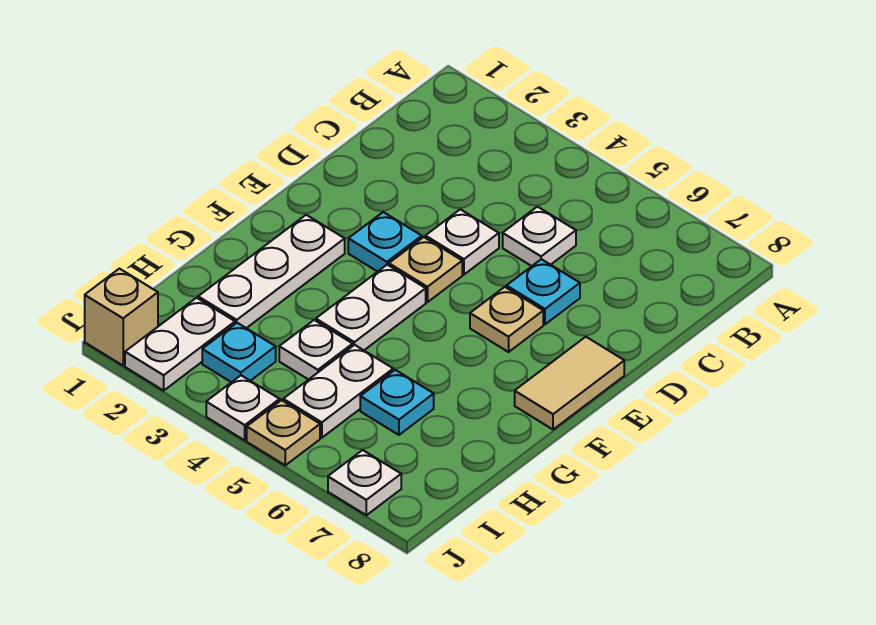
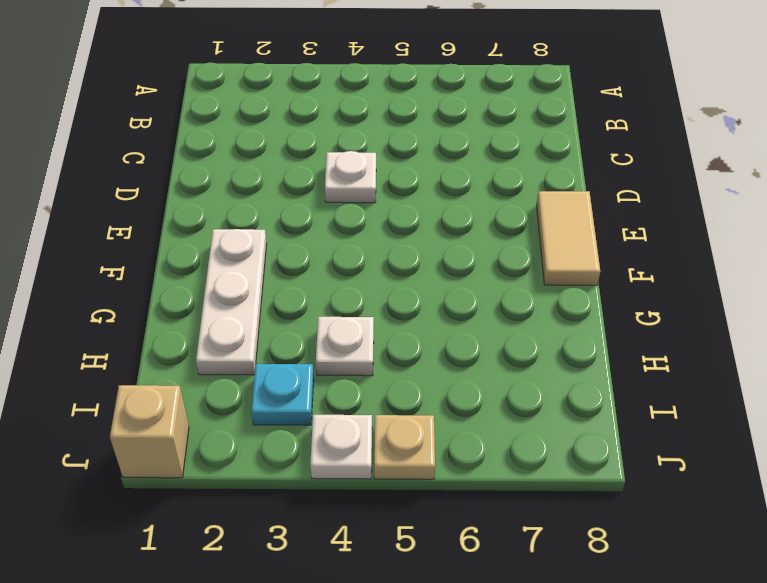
none -> white 1x1 plate [503,207,576,266]
none -> cyan 1x1 plate [507,259,580,324]
none -> cyan 1x1 plate [348,212,422,272]

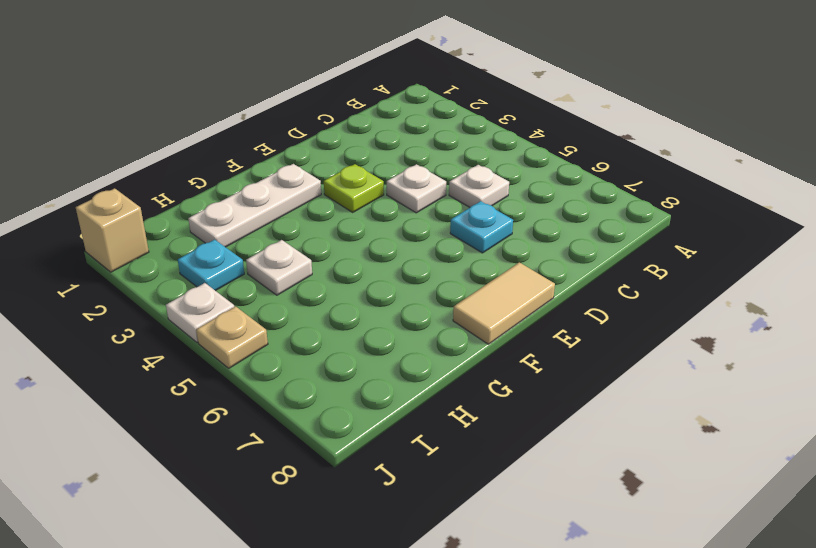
lime 1x1 plate [324,164,384,212] -> cyan 1x1 plate [348,212,422,272]
none -> tan 1x1 plate [389,237,462,302]
none -> tan 1x1 plate [470,287,543,352]
none -> white 1x2 plate [316,265,426,350]

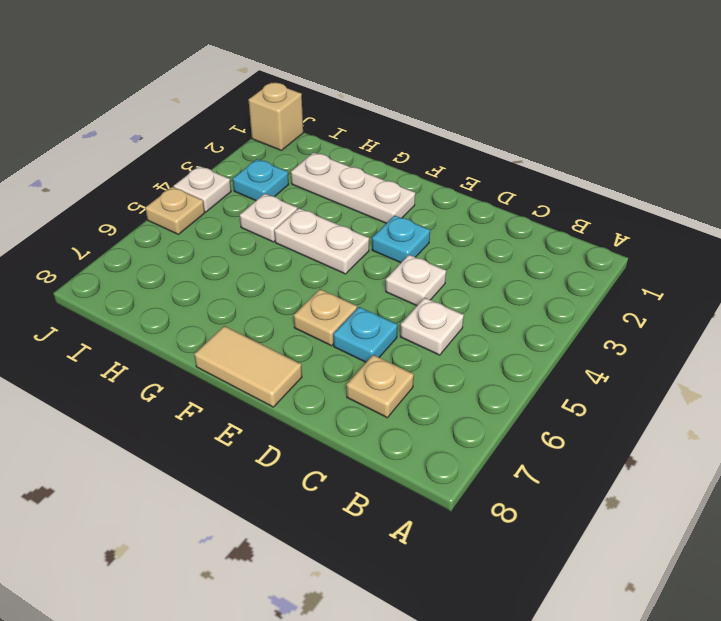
tan 1x1 plate [346,355,414,418] -> tan 1x1 plate moved to [389,237,462,302]
none -> white 1x2 plate [283,345,393,438]
none -> cyan 1x1 plate [360,370,434,435]
none -> white 1x2 plate [125,298,235,390]

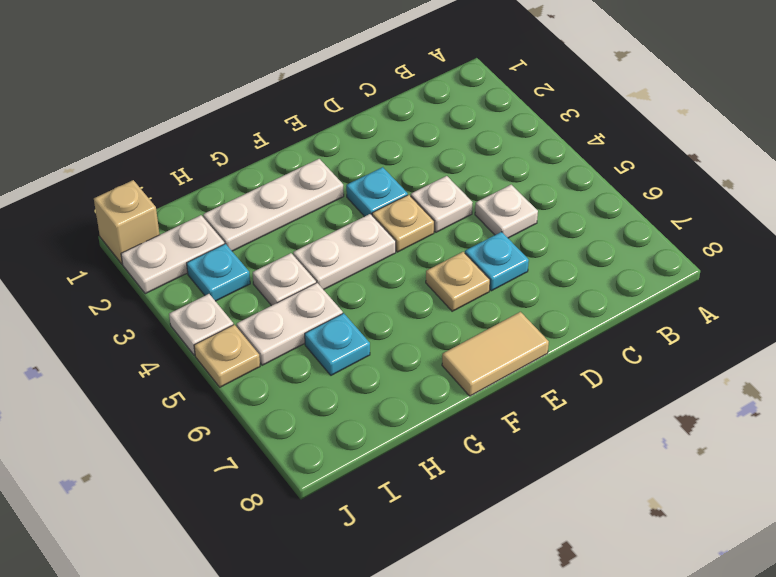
none -> white 1x1 plate [328,450,401,515]

